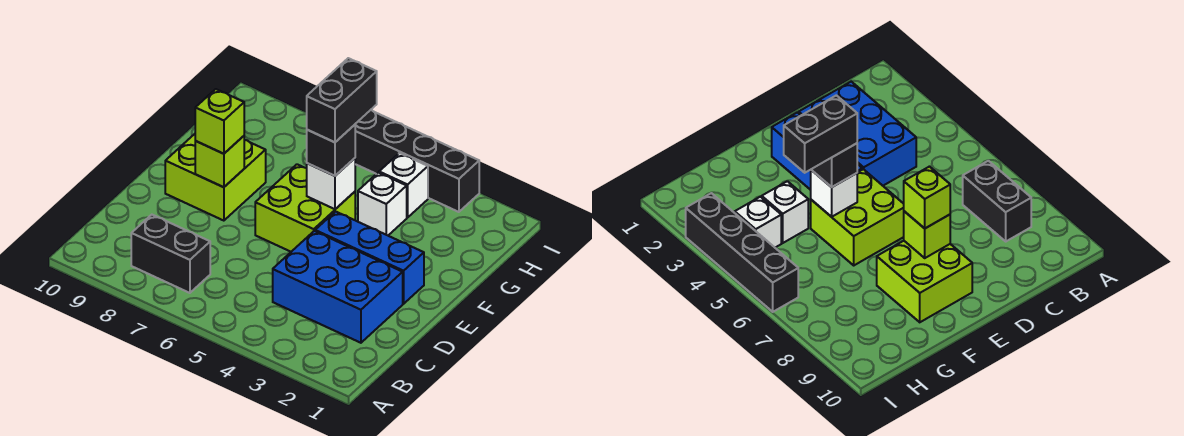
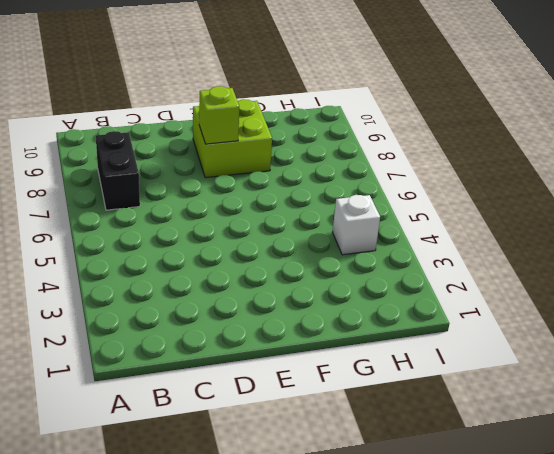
none -> blue 2x3 brick [273,231,403,343]
none -> blue 1x3 brick [315,212,424,304]
none -> lime 2x2 brick [255,164,355,252]

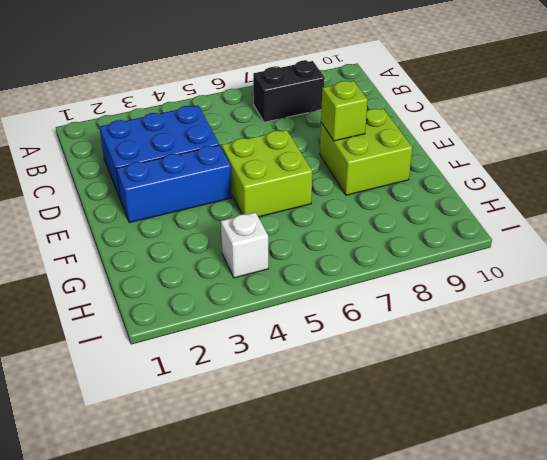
none -> white 1x1 brick [358,173,407,235]
none -> black 1x4 brick [355,110,479,212]
none -> white 1x1 brick [307,158,355,209]

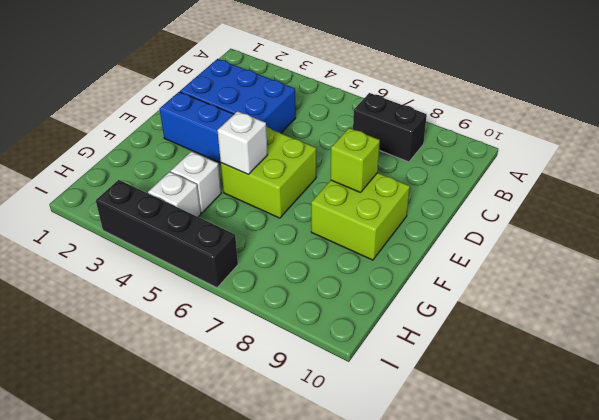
none -> lime 1x1 brick [195,89,244,154]
none -> black 1x1 brick [307,125,355,176]
none -> black 1x2 brick [307,58,377,142]

